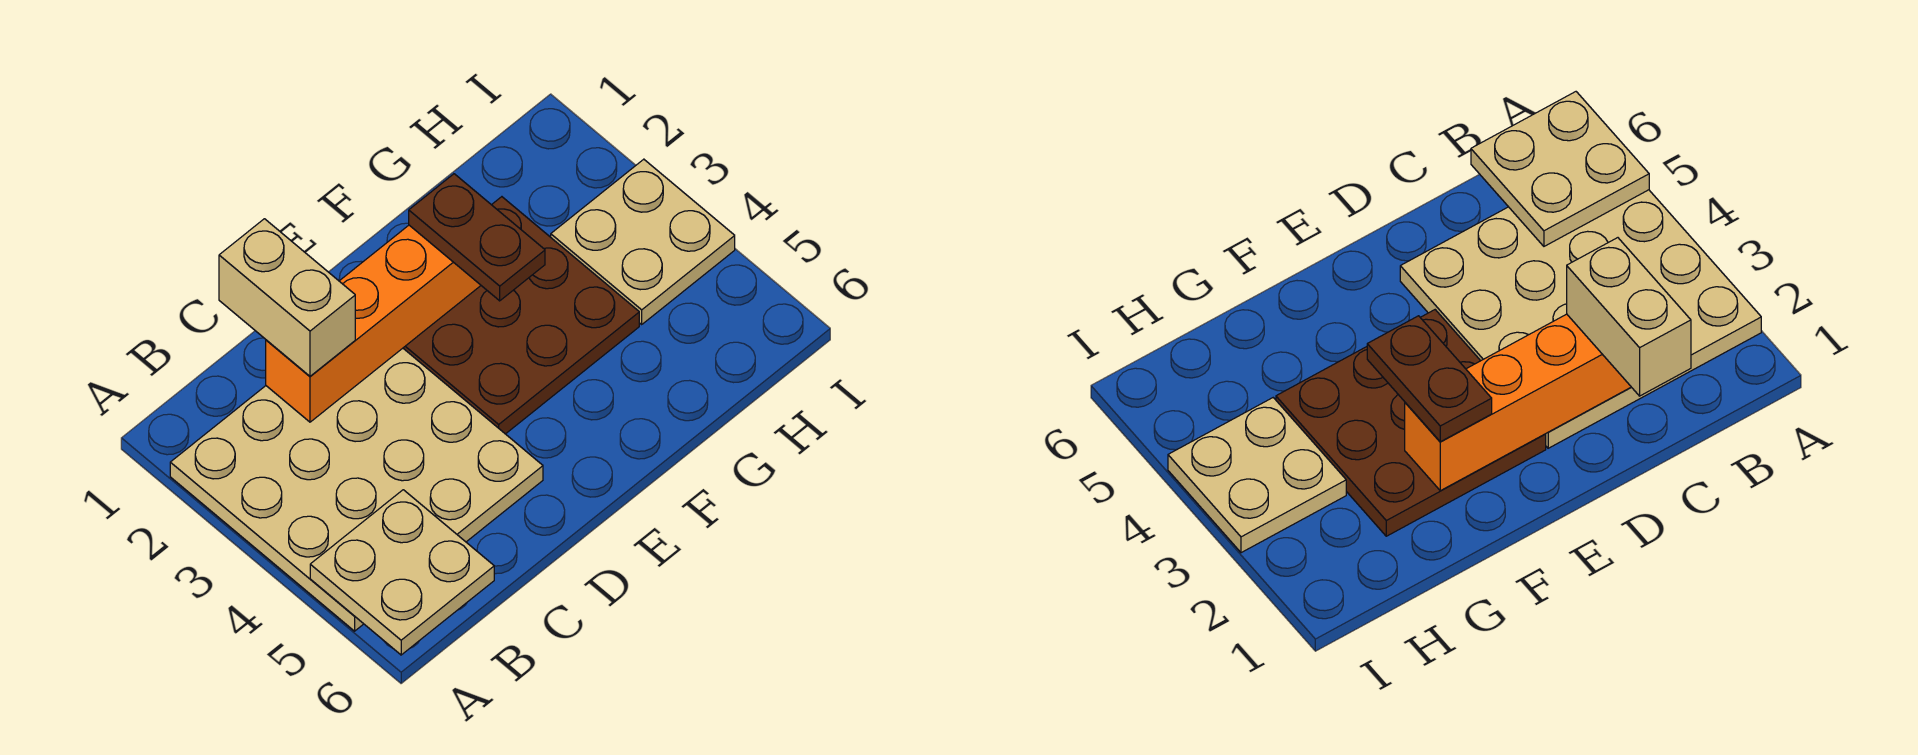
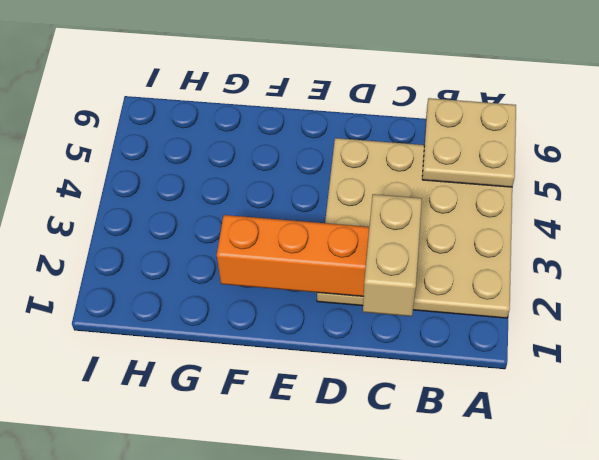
none -> brown 3x3 plate [403,197,639,434]
none -> tan 2x2 plate [551,159,735,324]

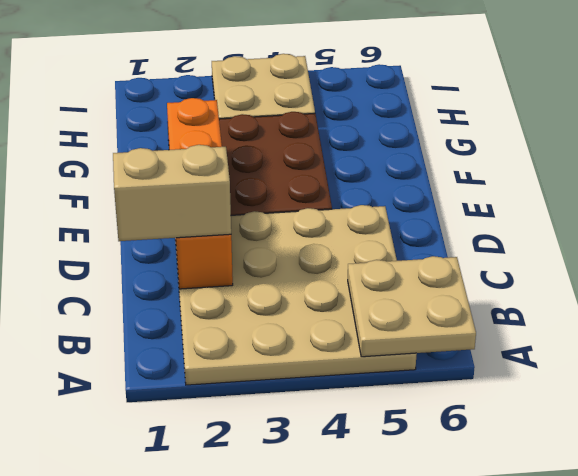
none -> brown 1x2 plate [409,174,545,301]

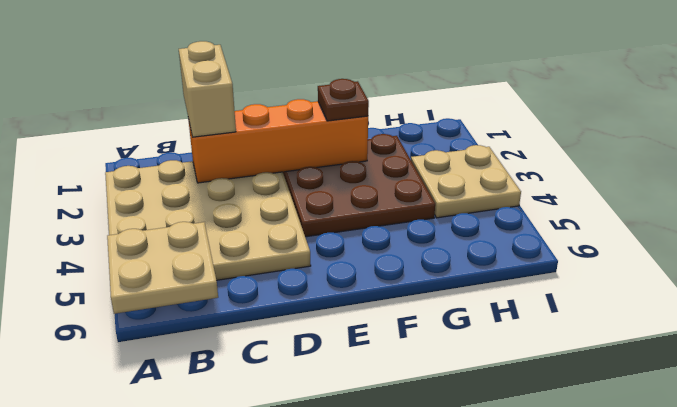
brown 1x1 plate [318,79,369,121] -> brown 1x2 plate [409,174,545,301]

